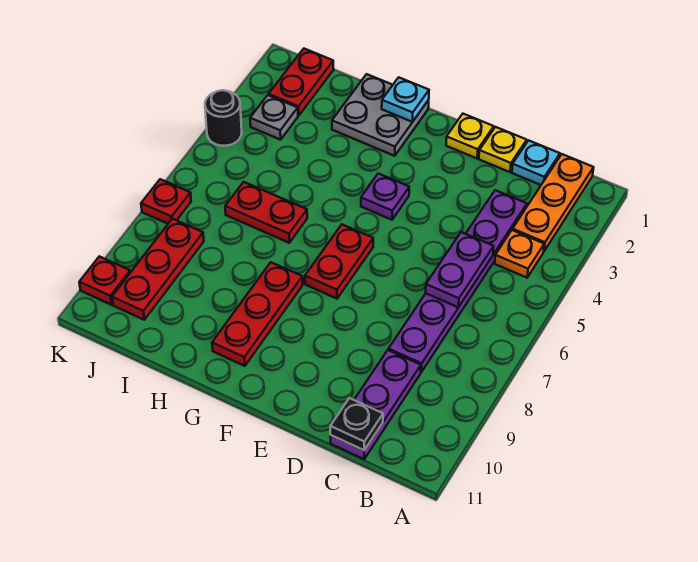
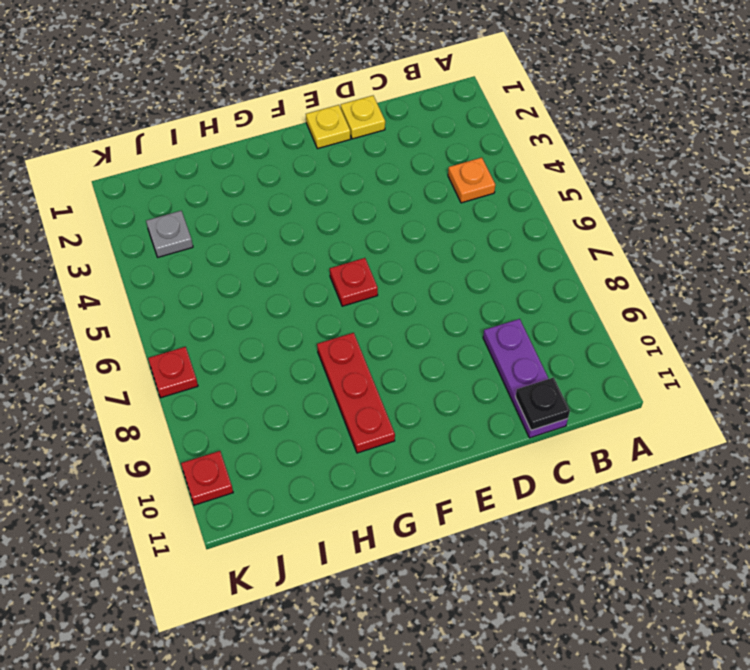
red 1x1 plate [330,258,378,306] -> red 1x2 plate [305,225,373,299]
none -> orange 1x3 plate [513,154,594,251]
none -> cyan 1x1 plate [512,140,560,185]
none -> purple 1x6 plate [389,190,527,372]

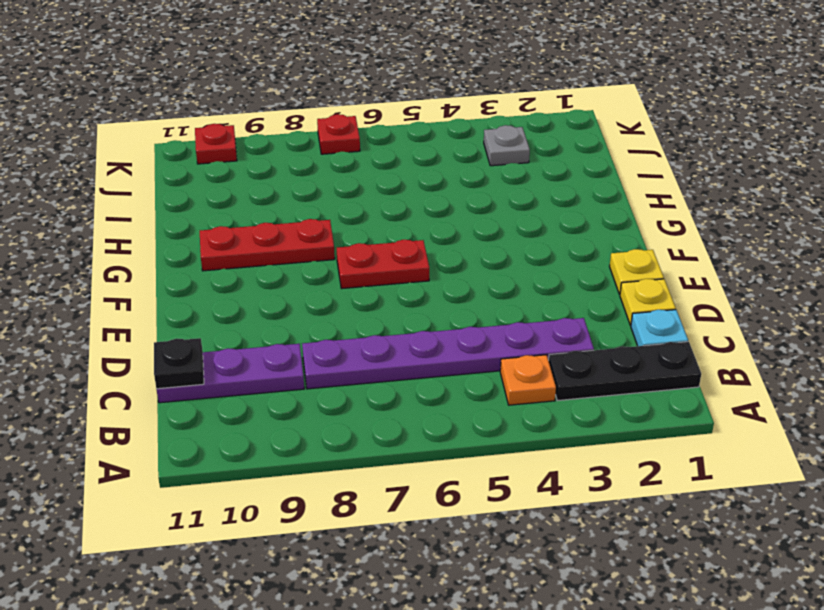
black 1x3 plate [548,342,701,401] -> orange 1x3 plate [513,154,594,251]
none -> purple 1x1 plate [361,174,409,220]
none -> grey 2x2 plate [332,74,429,156]
none -> red 1x2 plate [225,182,307,243]

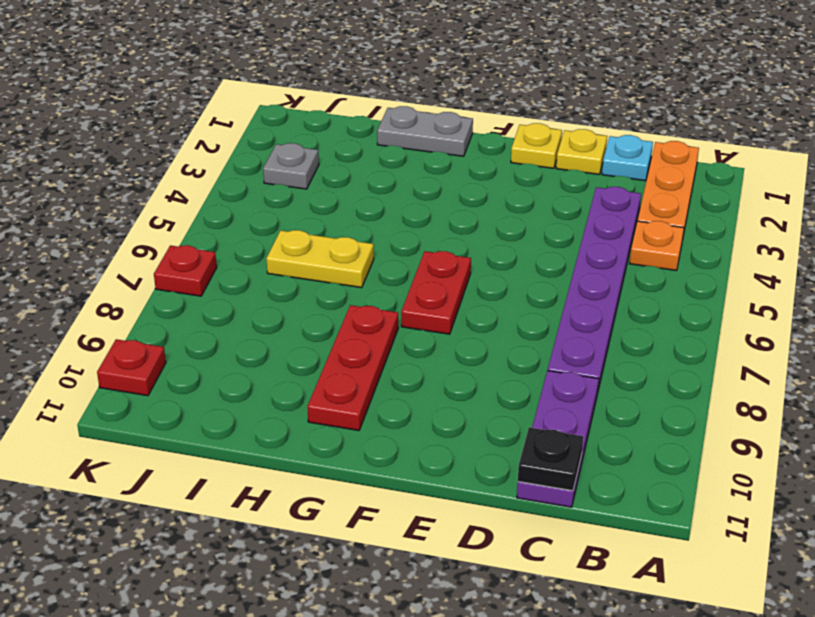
grey 1x2 plate [377,106,473,156] -> grey 2x2 plate [332,74,429,156]
yellow 1x2 plate [266,230,374,288] -> red 1x2 plate [225,182,307,243]
none -> purple 1x1 plate [361,174,409,220]
none -> red 1x2 plate [269,49,334,116]
none -> red 1x3 plate [112,219,204,320]

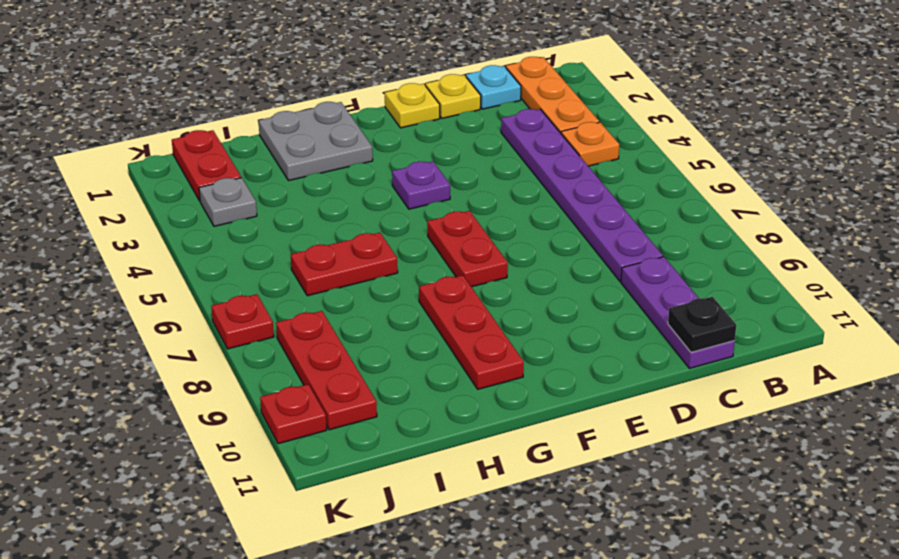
none -> black 1x1 round brick [205,90,242,146]
none -> purple 1x2 plate [426,232,494,307]
none -> cyan 1x1 plate [382,77,429,122]

